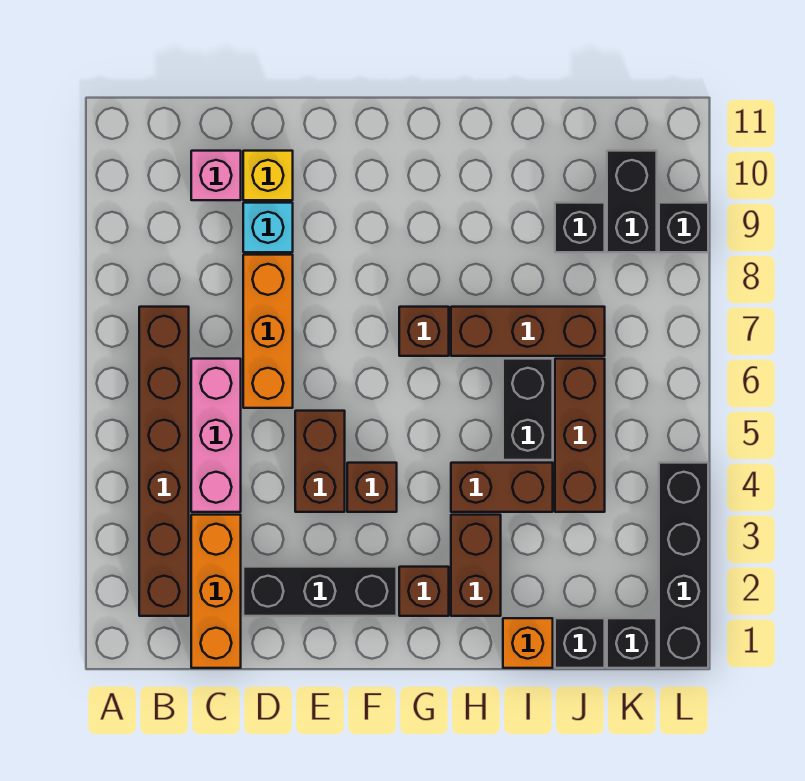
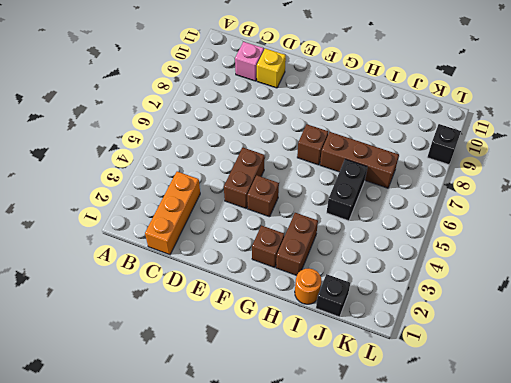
orange 1x1 round brick [295,269,321,304] -> orange 1x1 brick [503,618,553,668]
none -> brown 1x6 brick [139,307,189,616]
none -> pink 1x3 brick [191,359,241,512]
none -> black 1x3 brick [243,567,397,616]

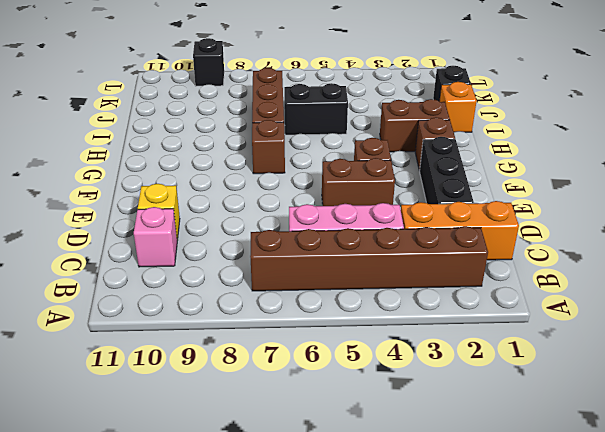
none -> orange 1x3 brick [243,255,293,408]
none -> cyan 1x1 brick [243,203,293,252]
none -> brown 1x2 brick [451,463,553,512]

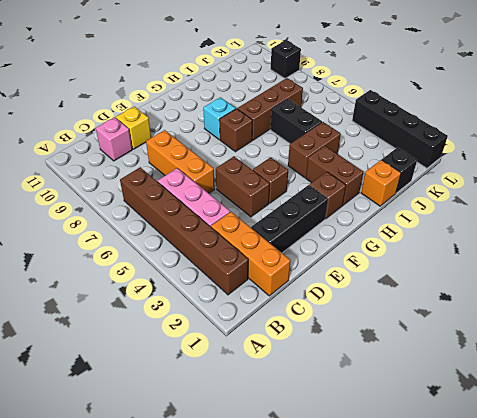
cyan 1x1 brick [203,97,236,140] -> cyan 1x1 brick moved to [243,203,293,252]
none -> brown 1x3 brick [555,359,605,512]
none -> black 1x1 brick [555,203,605,252]
none -> black 1x1 brick [607,618,657,668]

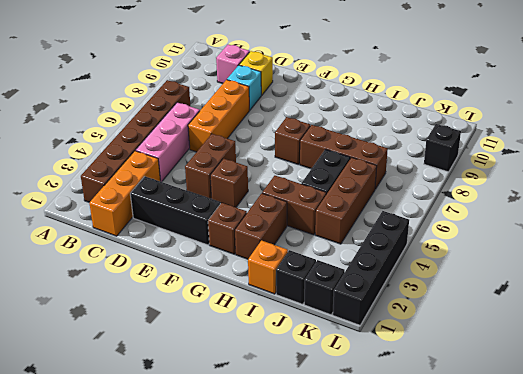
none -> black 1x1 brick [555,203,605,252]
none -> black 1x2 brick [607,151,657,252]

